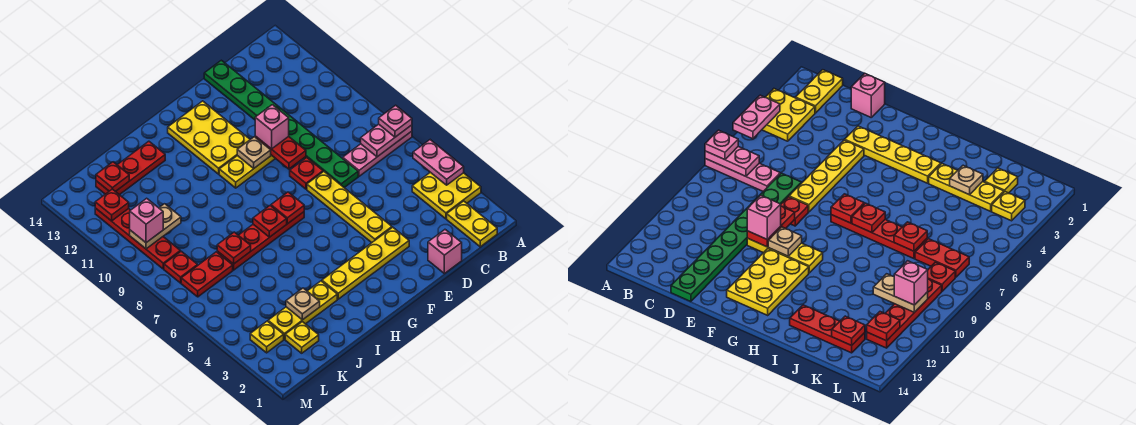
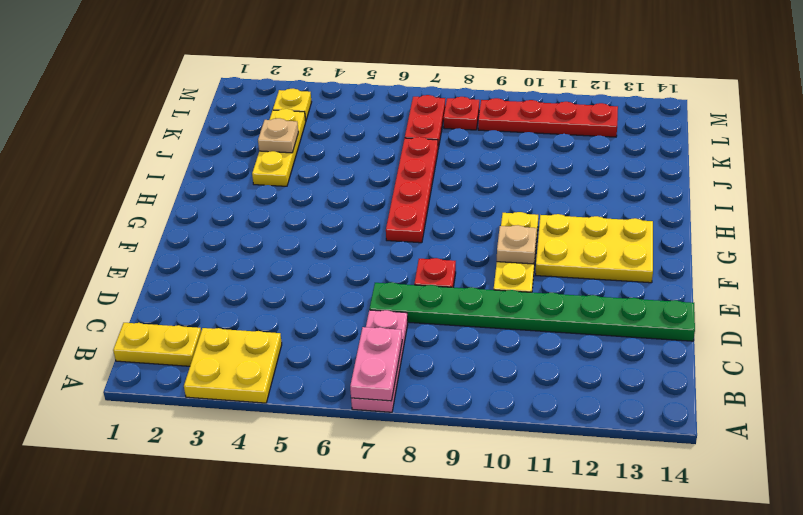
none -> pink 1x1 brick [428,230,462,274]
none -> yellow 1x4 plate [322,227,409,299]
none -> yellow 1x4 plate [307,172,392,243]
none -> red 1x3 plate [96,141,165,195]

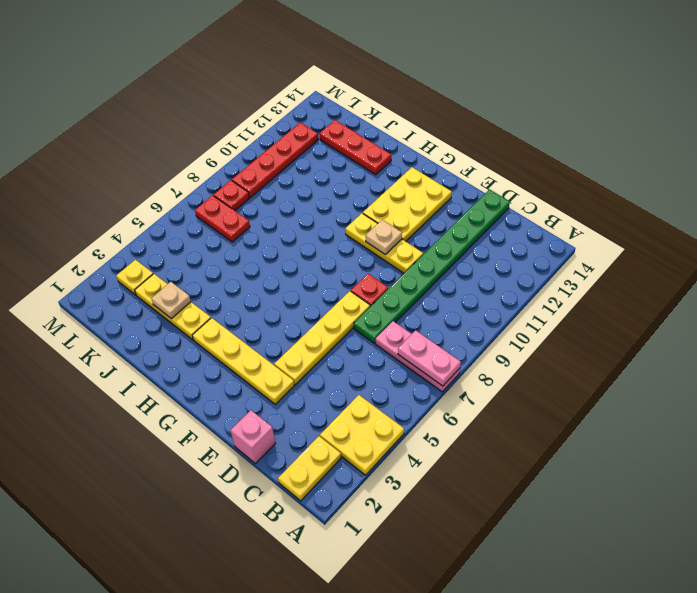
none -> red 1x4 plate [217,212,304,270]
none -> yellow 1x1 plate [285,322,319,353]
none -> pink 1x2 plate [413,140,464,185]
none -> red 1x2 plate [255,136,306,169]

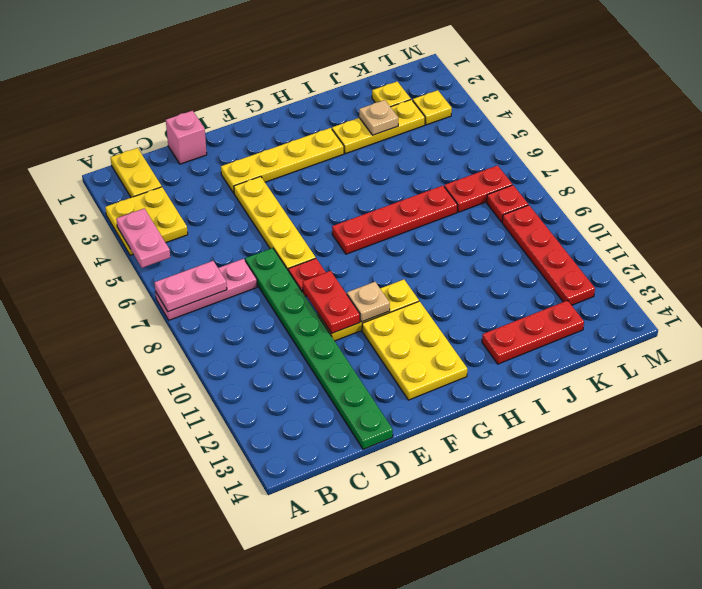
none -> red 1x1 plate [271,192,304,224]
none -> red 1x1 plate [253,206,287,237]
none -> red 1x1 plate [217,232,251,264]
none -> tan 1x2 plate [130,204,181,249]

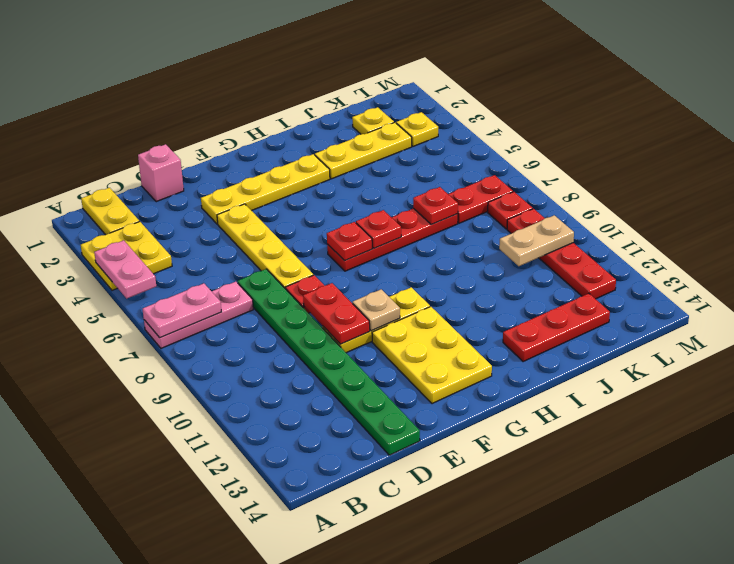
none -> tan 1x1 plate [286,288,320,320]
none -> red 1x1 plate [96,162,129,191]
none -> red 1x1 plate [95,189,129,221]
none -> pink 1x1 plate [379,105,412,137]

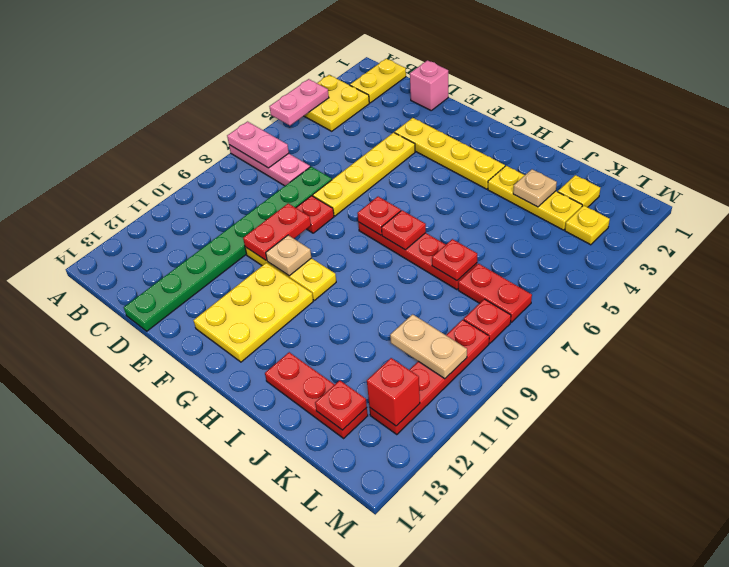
red 1x1 brick [367,358,420,426] -> red 1x1 plate [95,189,129,221]
none -> pink 1x1 plate [379,105,412,137]
none -> pink 1x1 brick [255,105,289,149]
none -> pink 1x1 brick [130,198,163,243]

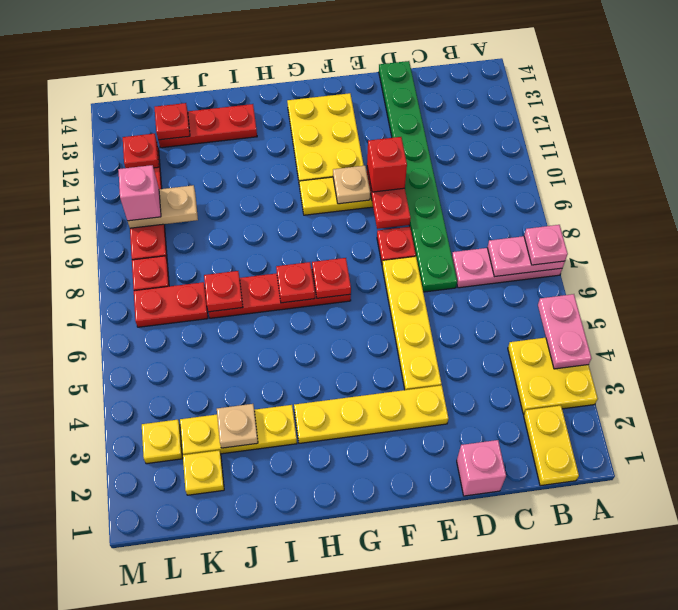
red 1x1 brick [367,137,407,192] -> pink 1x1 brick [255,105,289,149]

